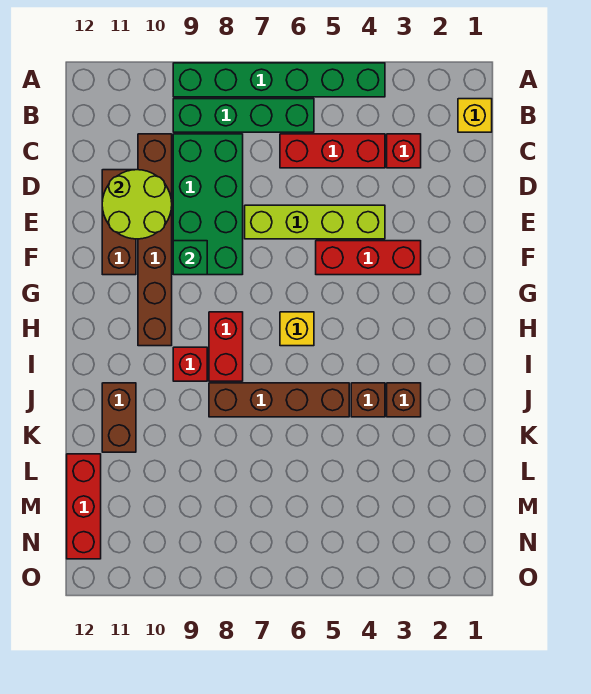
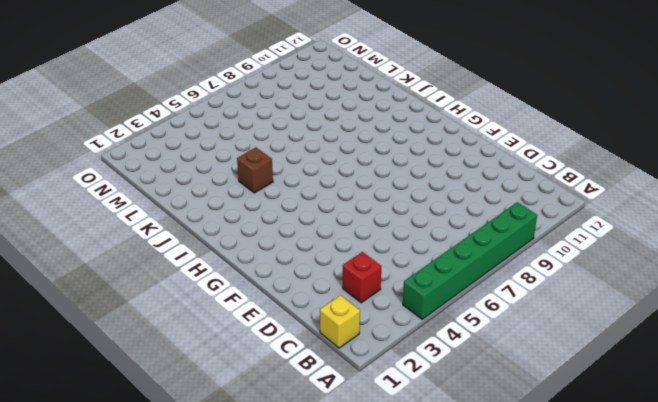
none -> green 1x4 brick [173,99,314,132]
none -> red 1x3 brick [280,134,385,168]
none -> green 2x4 brick [173,134,243,275]

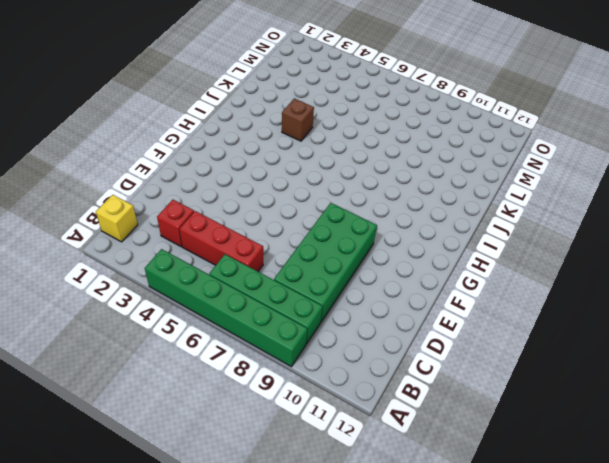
none -> brown 1x6 brick [138,134,172,346]
none -> brown 1x3 brick [102,170,136,275]
none -> lime 1x4 brick [245,205,385,239]

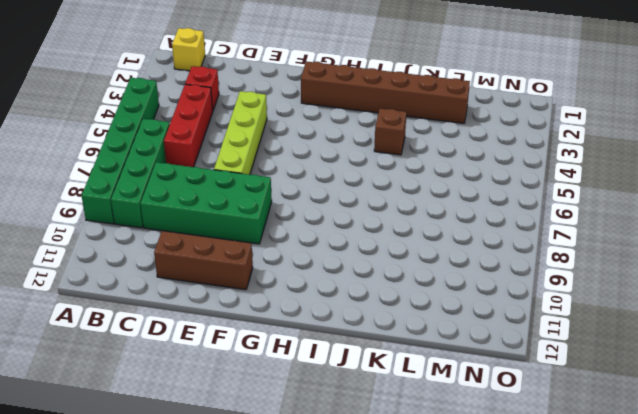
brown 1x6 brick [301,61,470,123] -> brown 1x6 brick moved to [138,134,172,346]
none -> red 1x3 brick [316,241,421,275]
none -> yellow 1x1 brick [280,312,314,346]
none -> red 1x2 brick [209,312,243,381]

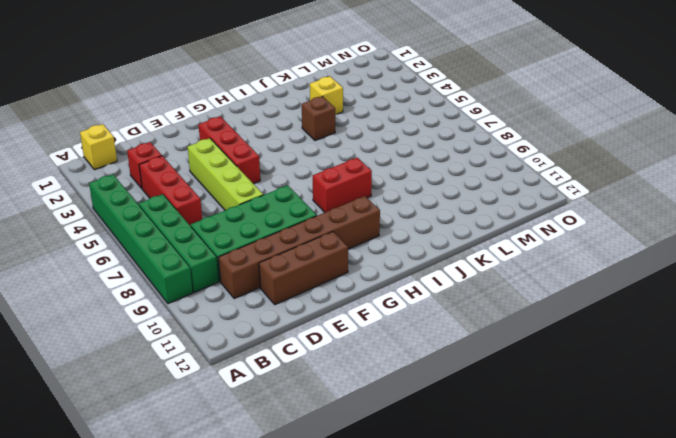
yellow 1x1 brick [310,76,343,115] -> yellow 1x1 brick moved to [280,312,314,346]
none -> red 1x1 brick [173,347,207,381]
none -> brown 1x1 brick [387,383,421,417]
none -> brown 1x4 brick [209,383,349,417]

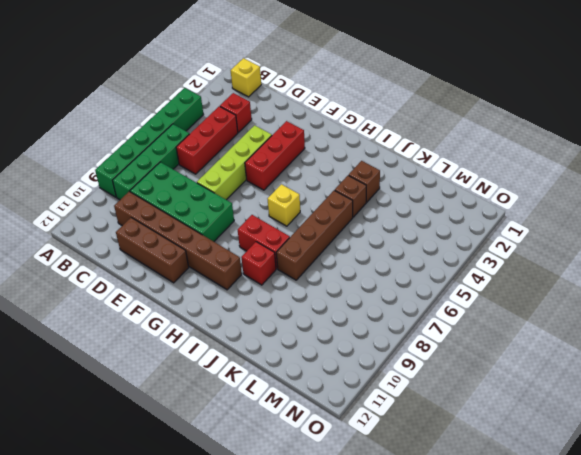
none -> brown 1x2 brick [102,383,136,452]
none -> red 1x3 brick [67,454,101,559]
none -> lime 2x2 round brick [102,170,172,239]

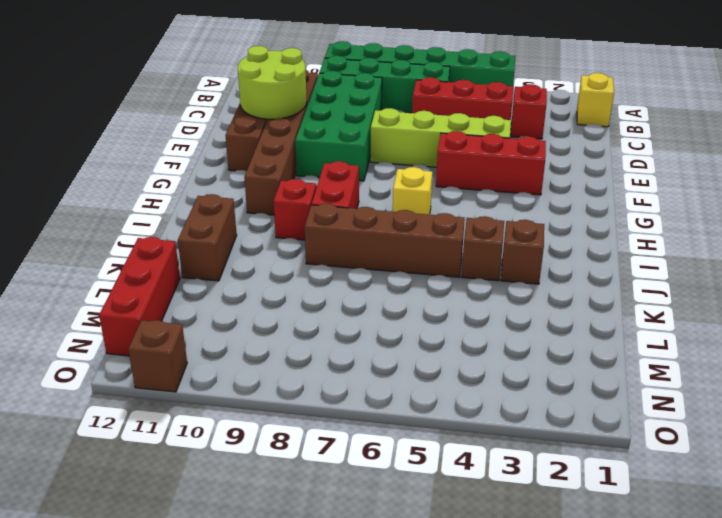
brown 1x1 brick [128,320,187,392] -> none
none -> green 1x1 brick [173,241,207,275]

